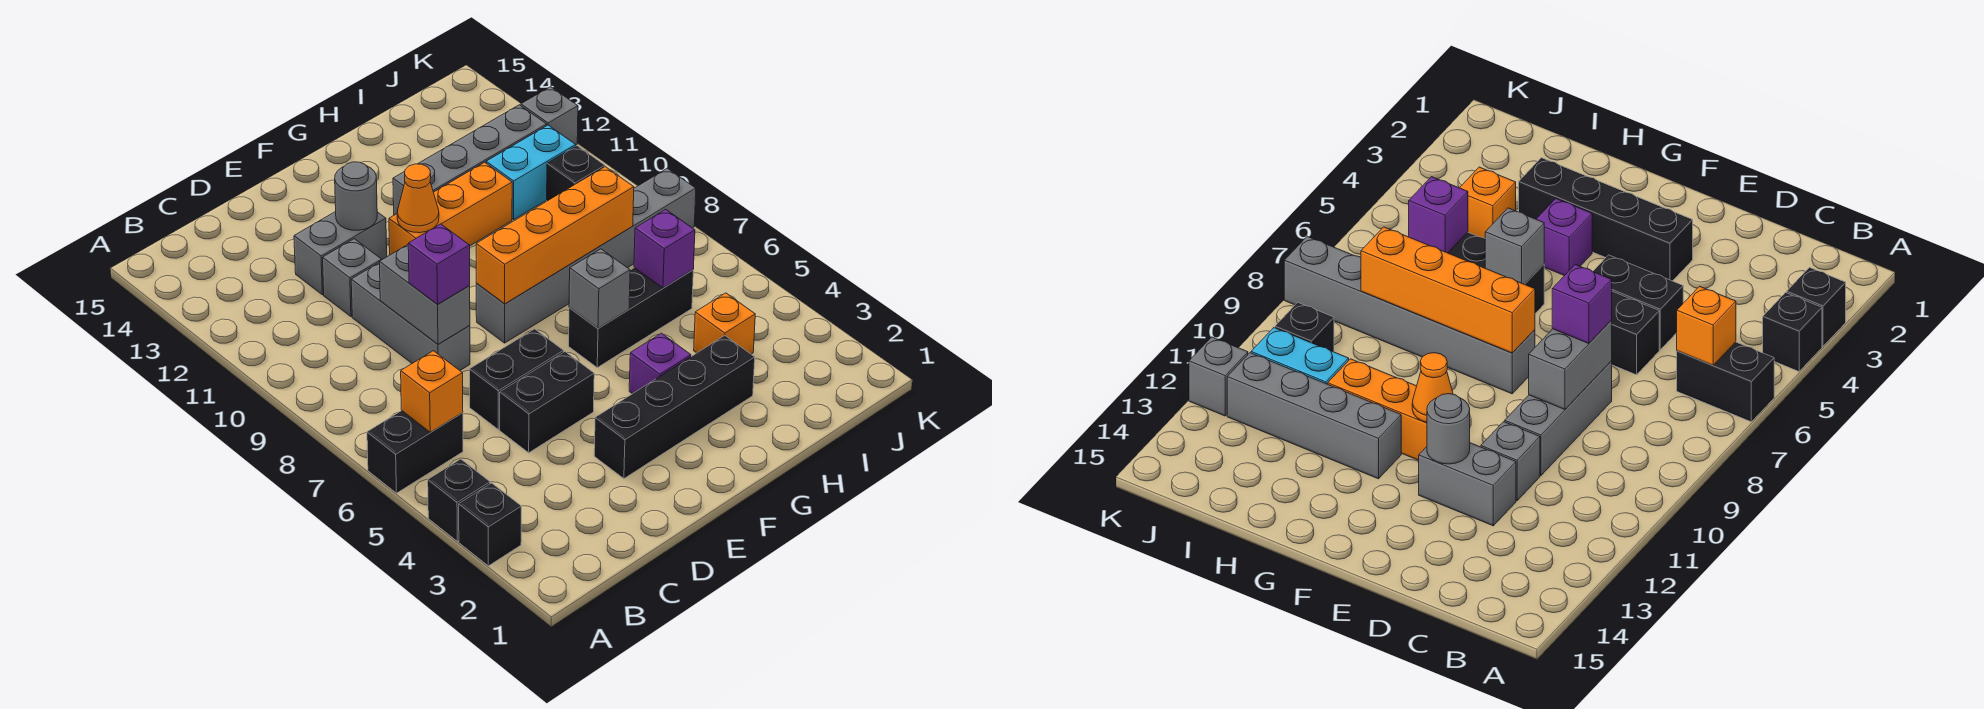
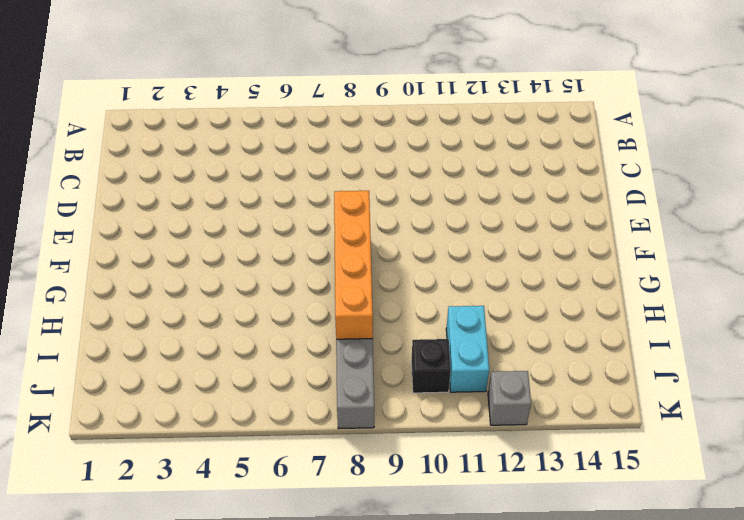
none -> black 1x1 brick [459,483,521,566]
none -> black 1x1 brick [428,459,490,541]
none -> black 1x2 brick [367,411,463,493]

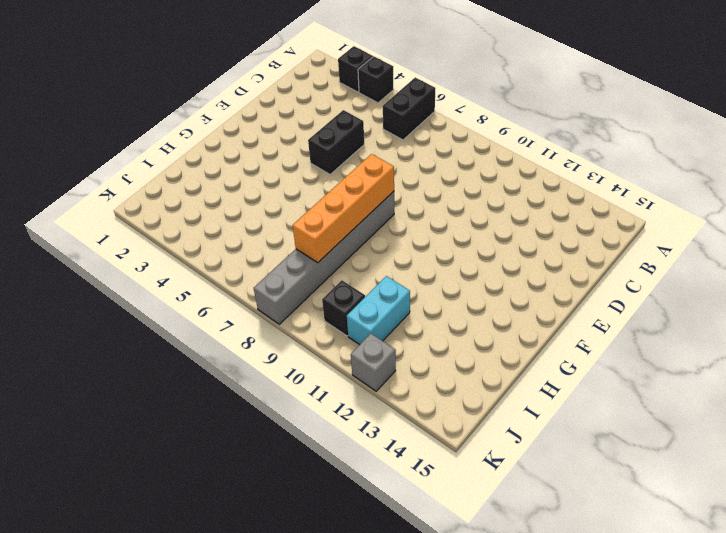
none -> black 1x2 brick [469,329,564,429]
none -> grey 1x3 brick [351,263,470,370]
none -> grey 1x1 brick [323,239,382,317]

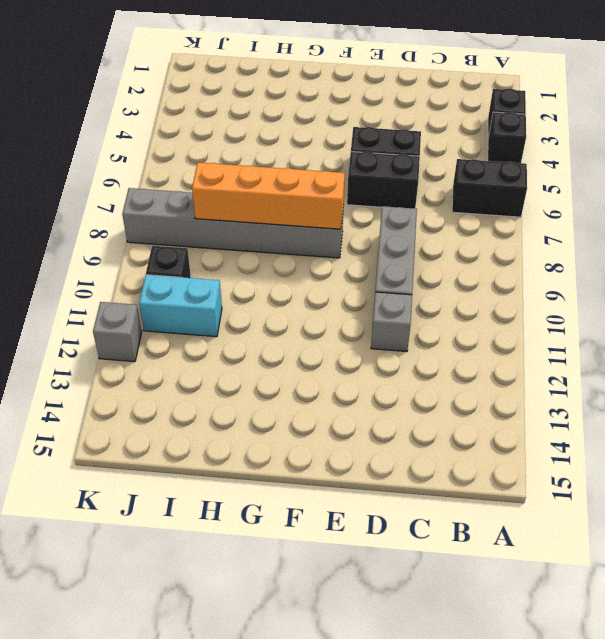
none -> grey 1x2 brick [294,212,387,295]
none -> black 1x4 brick [594,336,755,479]
none -> orange 1x3 brick [389,162,512,255]

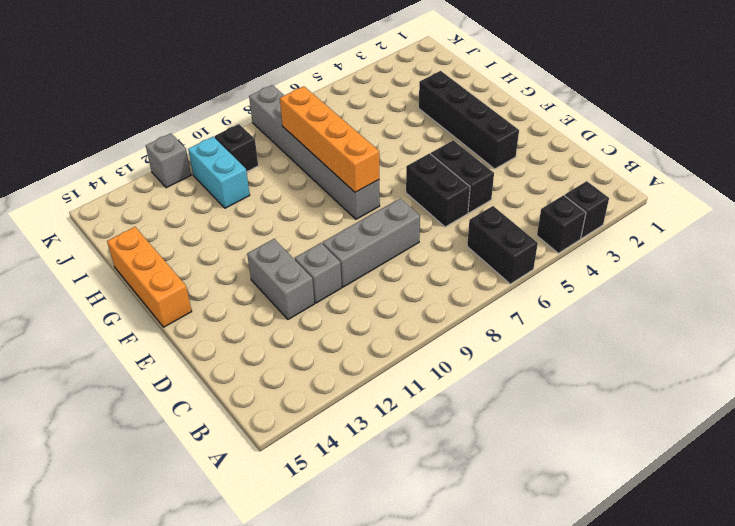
orange 1x3 brick [107,227,192,327] -> orange 1x3 brick moved to [389,162,512,255]
none -> purple 1x1 brick [629,333,691,394]
none -> black 1x3 brick [569,268,693,367]
none -> grey 1x4 brick [393,105,547,215]

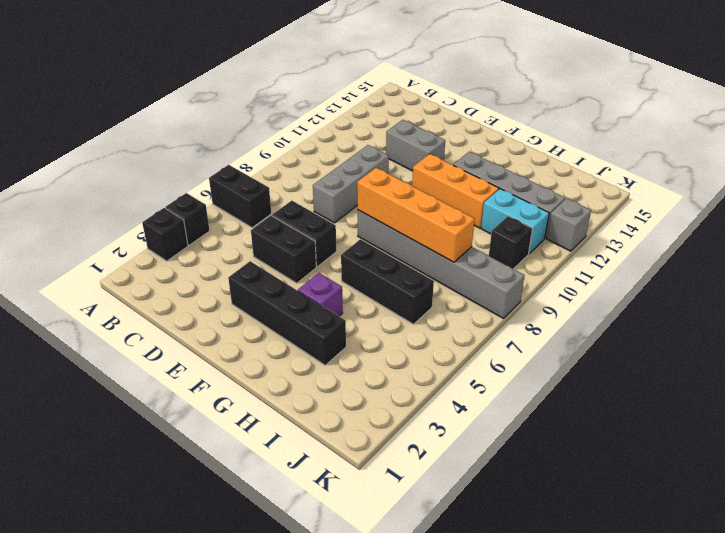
none -> grey 1x1 brick [323,239,382,317]
none -> orange 1x1 brick [694,293,755,354]
none -> orange 1x1 brick [401,351,463,432]

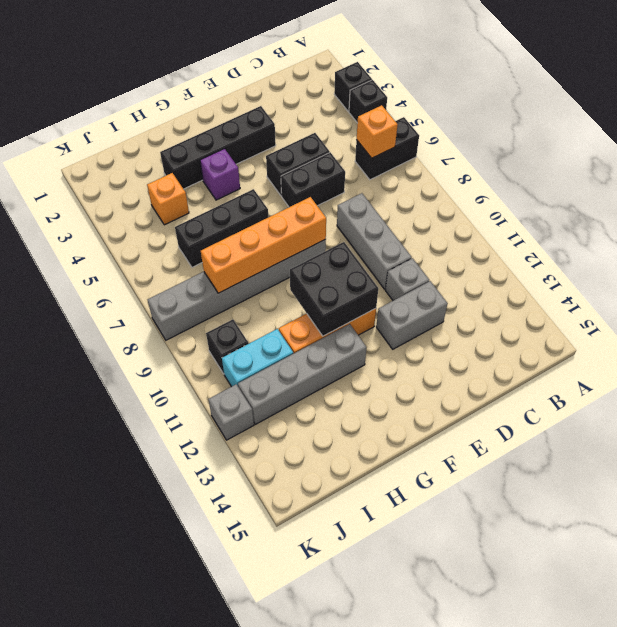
black 2x2 brick [290,242,378,336] -> orange 1x1 cone [397,164,439,233]
none -> grey 1x2 brick [379,245,470,344]
none -> grey 1x1 round brick [335,162,377,230]
none -> grey 1x1 brick [569,249,630,328]

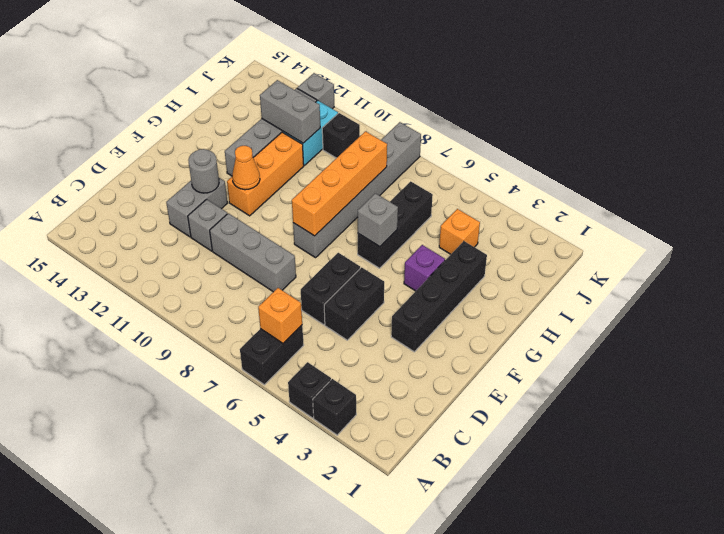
grey 1x2 brick [260,80,320,143] -> grey 1x2 brick moved to [379,245,470,344]
none -> purple 1x1 brick [634,209,695,288]
none -> purple 1x1 brick [408,224,470,304]

